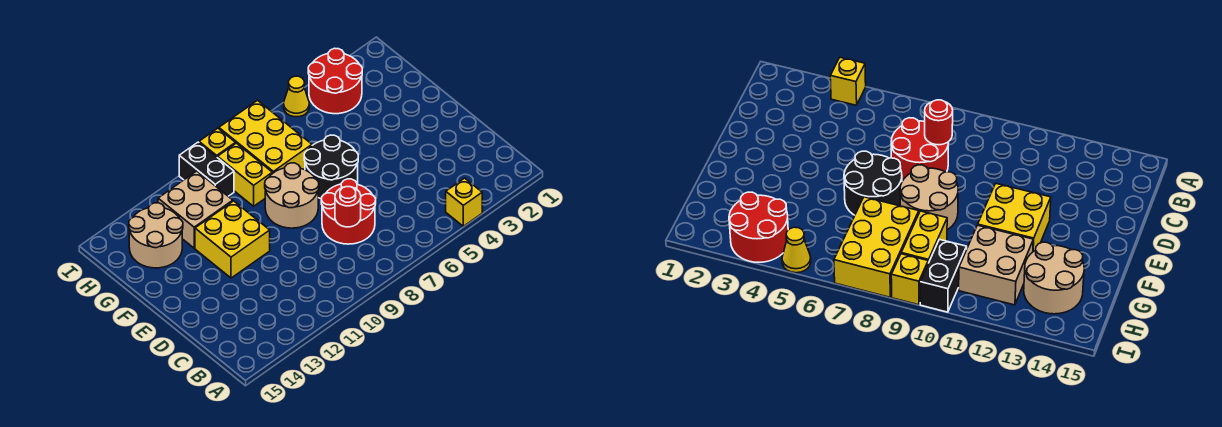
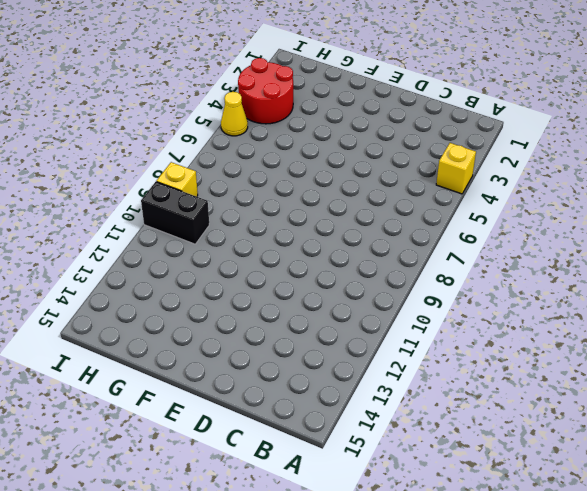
none -> red 2x2 round brick [321,179,376,244]
none -> black 2x2 round brick [304,135,358,199]
none -> tan 2x2 round brick [265,163,319,228]

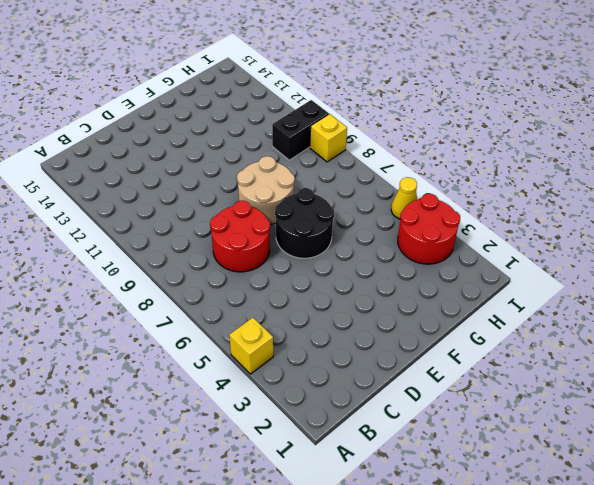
none -> yellow 2x2 brick [195,201,270,278]
none -> yellow 2x3 brick [219,100,312,174]
none -> yellow 1x2 brick [218,143,272,206]

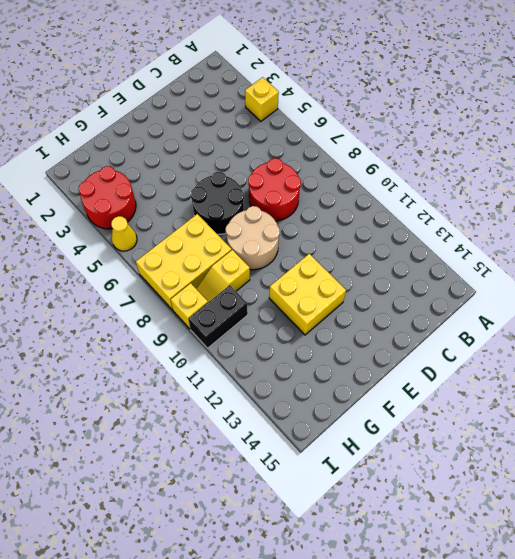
yellow 1x2 slope [196,250,250,302] -> yellow 1x2 brick [218,143,272,206]
none -> tan 2x2 brick [158,171,233,248]
none -> tan 2x2 round brick [129,203,183,268]
none -> red 1x1 round brick [335,187,361,227]

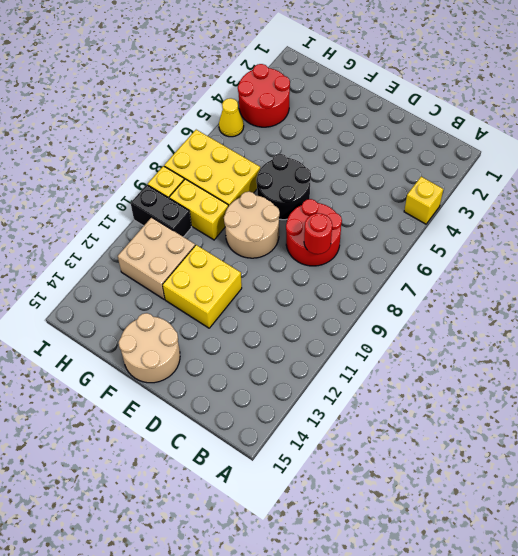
tan 2x2 round brick [119,313,180,383] -> tan 2x2 round brick moved to [129,203,183,268]

